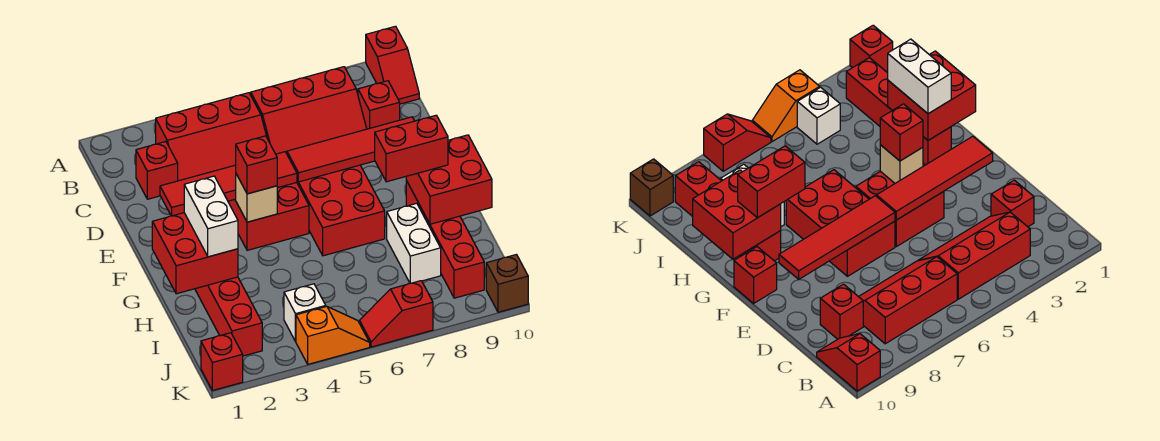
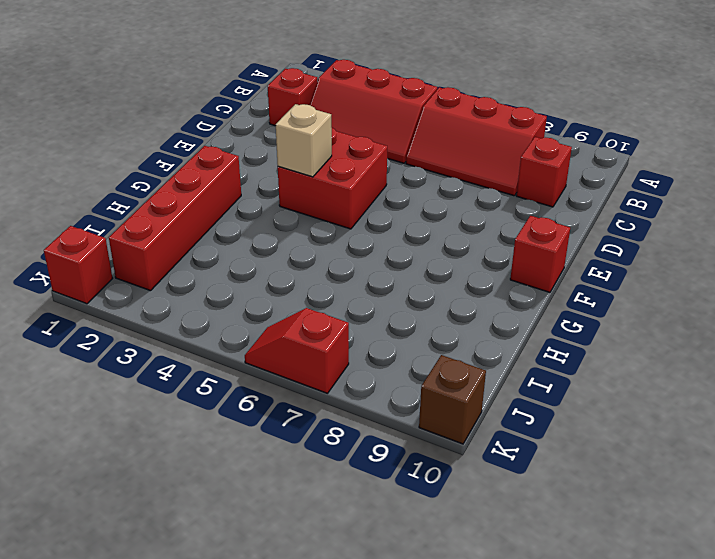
none -> red 1x2 slope [366,26,419,104]
none -> red 2x3 brick [297,165,385,256]
none -> red 1x4 brick [406,181,484,298]

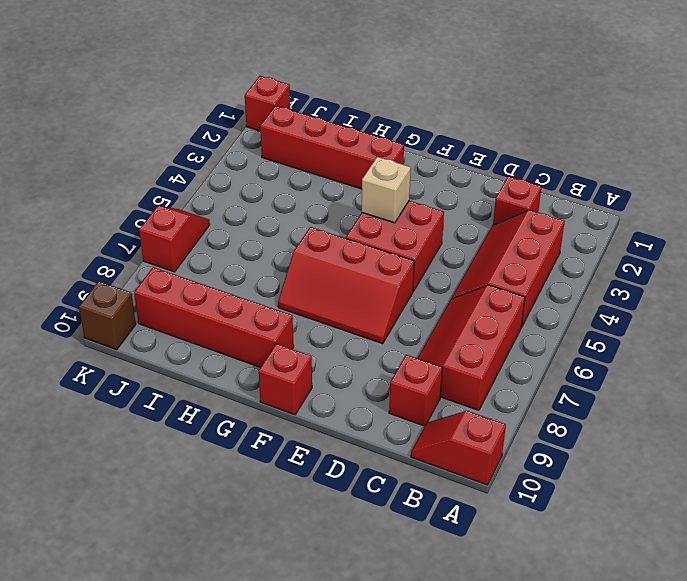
red 2x3 slope [278,227,414,344] -> red 2x3 brick [297,165,385,256]
none -> white 1x2 brick [387,203,441,283]
none -> white 1x1 brick [284,284,326,342]
none -> orange 1x2 slope [296,306,370,364]

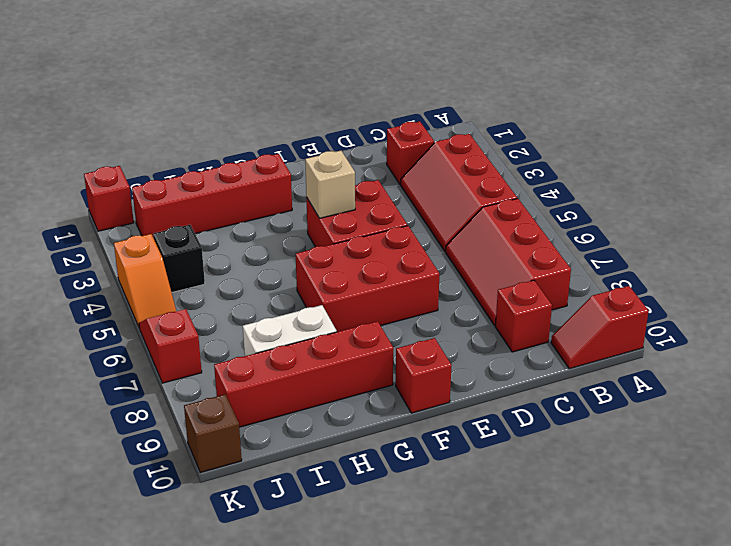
black 1x1 brick [153,225,205,292] -> white 1x1 brick [284,284,326,342]
none -> red 1x4 tile [160,152,297,216]
none -> red 1x4 tile [287,117,414,182]
none -> red 2x2 brick [152,213,238,294]

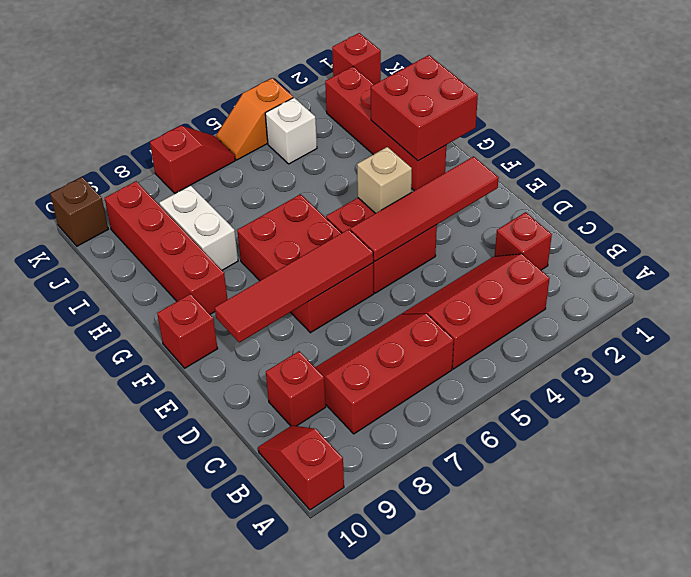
none -> red 2x2 brick [406,135,492,224]
none -> red 1x1 brick [236,136,277,194]
none -> white 1x2 brick [184,176,238,257]

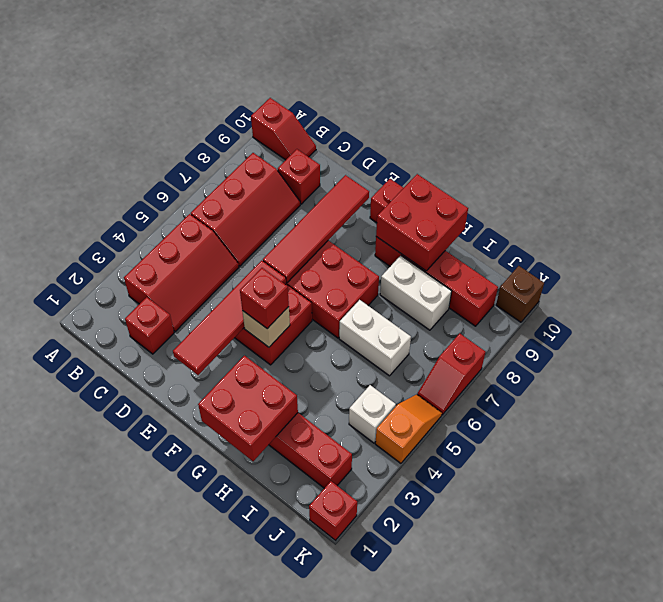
white 1x2 brick [339,300,411,376] -> white 1x2 brick moved to [184,176,238,257]
none -> red 1x2 brick [375,115,448,182]

